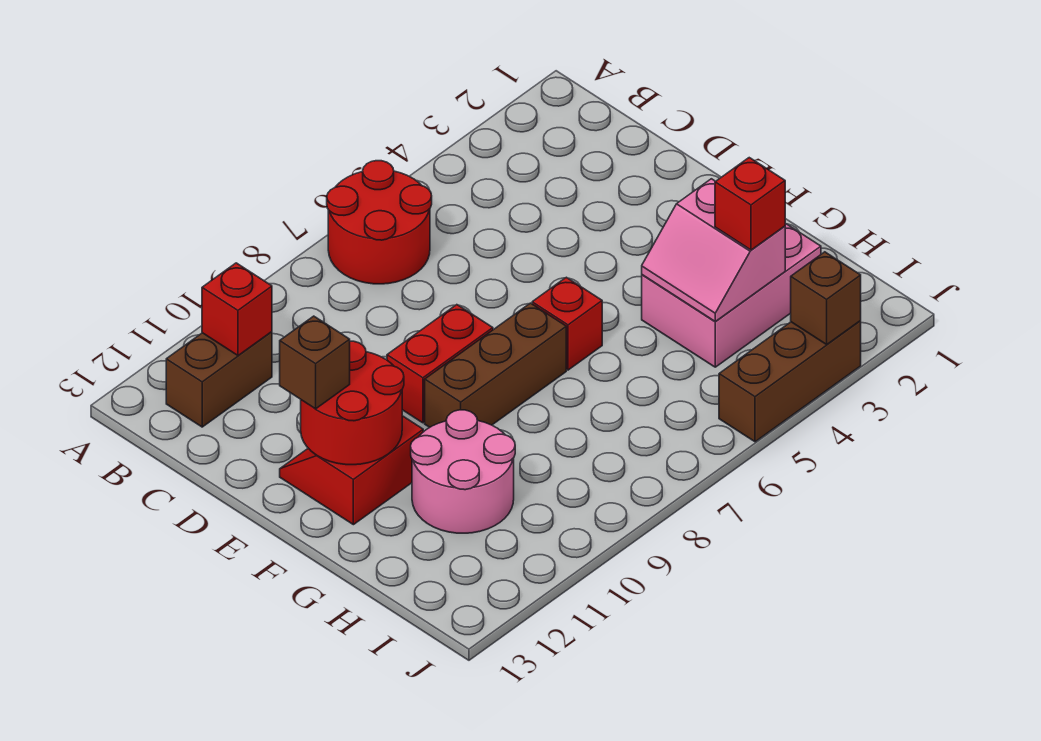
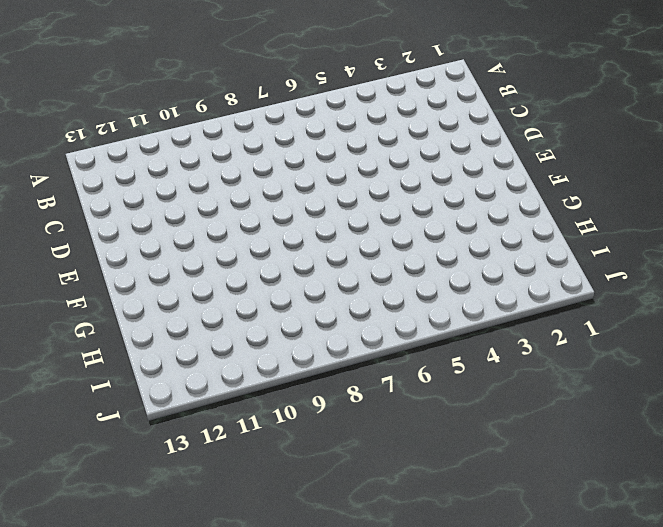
none -> red 2x2 round brick [327,161,432,284]
none -> brown 1x2 brick [166,332,272,427]
none -> red 1x2 brick [387,305,493,423]

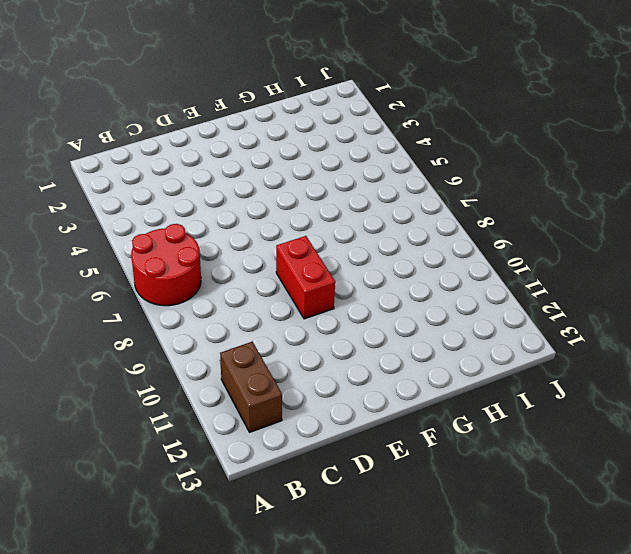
none -> red 2x2 slope [280,416,423,525]
none -> red 1x1 brick [532,277,602,370]
none -> brown 1x3 brick [425,303,566,427]

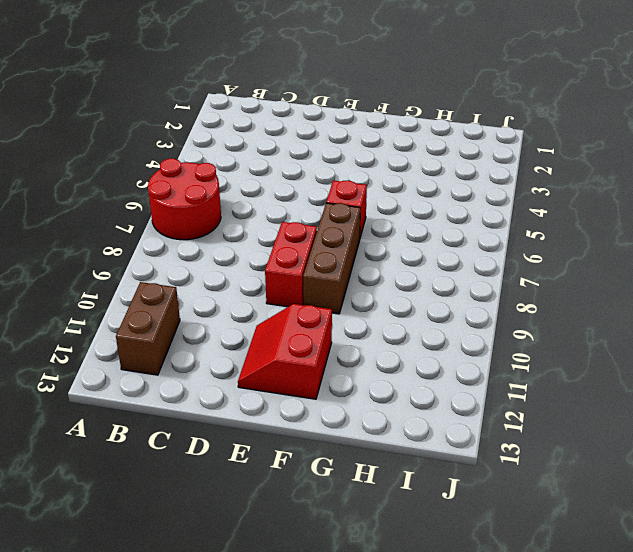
none -> pink 2x3 brick [642,223,821,367]
none -> pink 2x2 round brick [411,410,515,533]
none -> brown 1x3 brick [719,321,861,442]

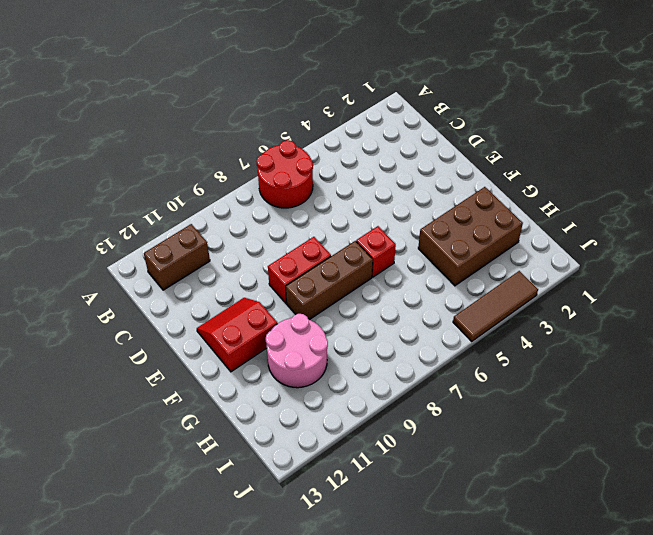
brown 2x3 brick [418,187,523,286] -> pink 2x3 brick [642,223,821,367]
brown 1x3 tile [453,271,538,341] -> brown 1x3 brick [719,321,861,442]
none -> red 1x1 brick [202,263,272,355]
none -> red 2x2 round brick [301,341,404,465]
none -> pink 2x2 slope [642,179,785,321]

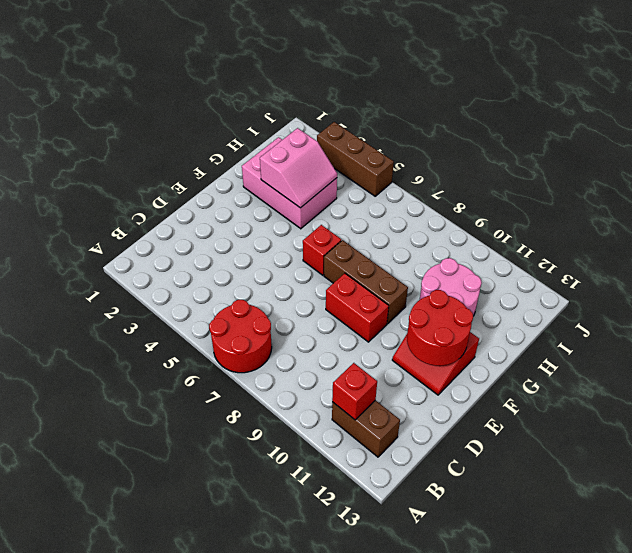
none -> brown 1x1 brick [791,252,861,344]
none -> brown 1x1 brick [280,316,350,409]
none -> red 1x1 brick [715,158,785,250]

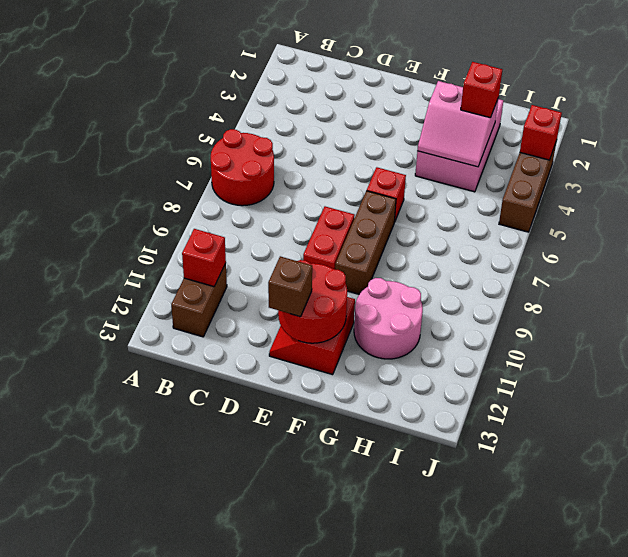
red 1x1 brick [520,105,562,160] -> brown 1x1 brick [791,252,861,344]

